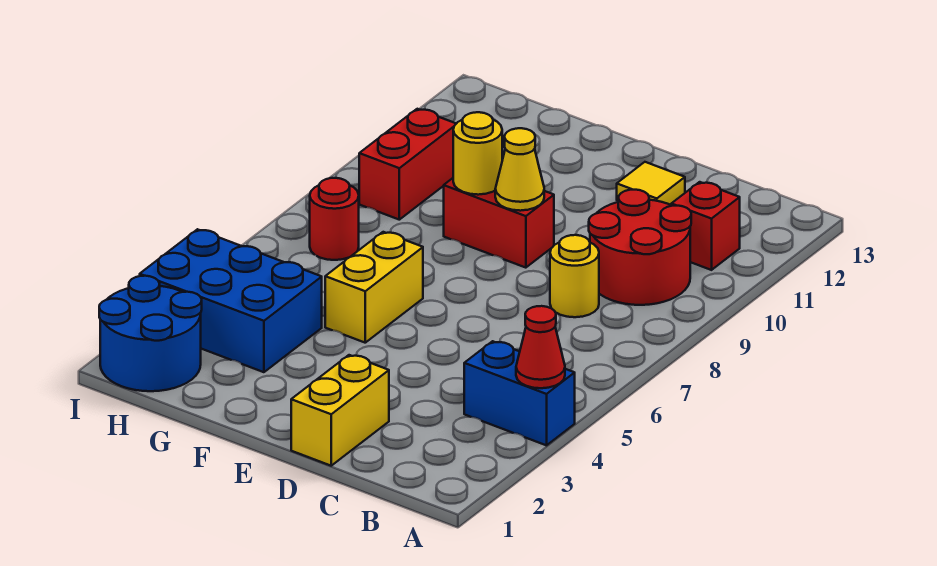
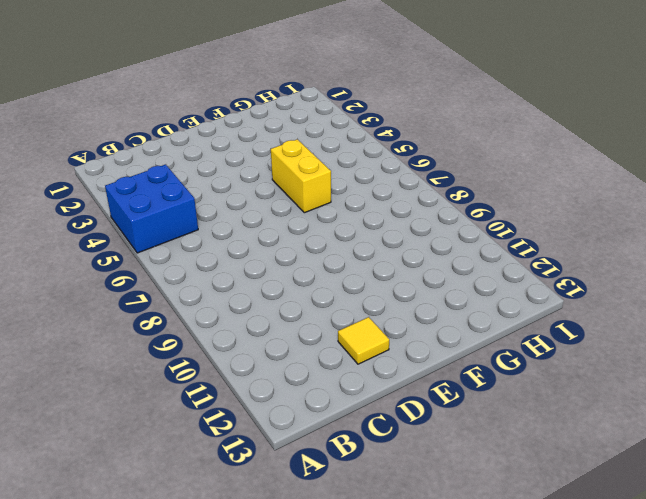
blue 2x2 brick [105,164,198,253] -> blue 1x2 brick [464,341,575,445]
none -> red 2x2 round brick [589,190,691,305]
none -> red 1x1 brick [671,182,740,270]
none -> yellow 1x1 round brick [550,235,599,317]

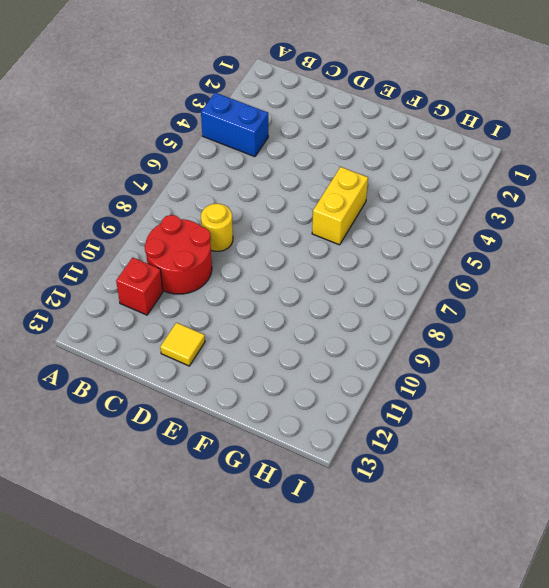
none -> yellow 1x2 brick [291,355,389,466]
none -> red 1x2 brick [444,178,554,268]
none -> blue 2x3 brick [140,229,322,372]

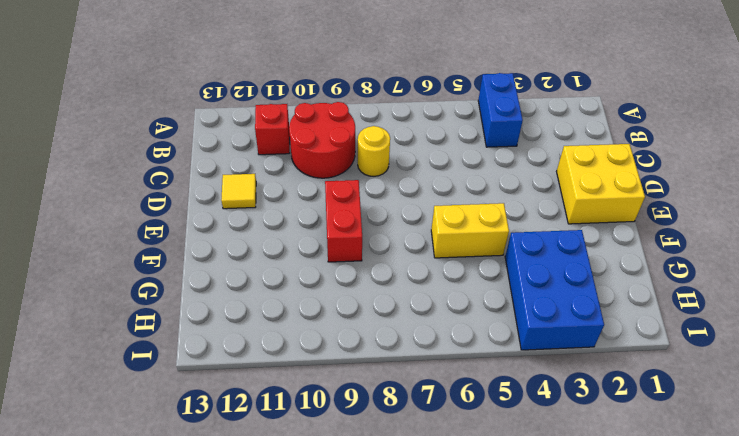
yellow 2x2 brick [557,144,645,224] -> yellow 1x2 brick [291,355,389,466]
none -> blue 2x2 round brick [99,276,202,391]
none -> red 1x1 round brick [310,178,359,260]
none -> red 1x2 brick [359,109,456,220]

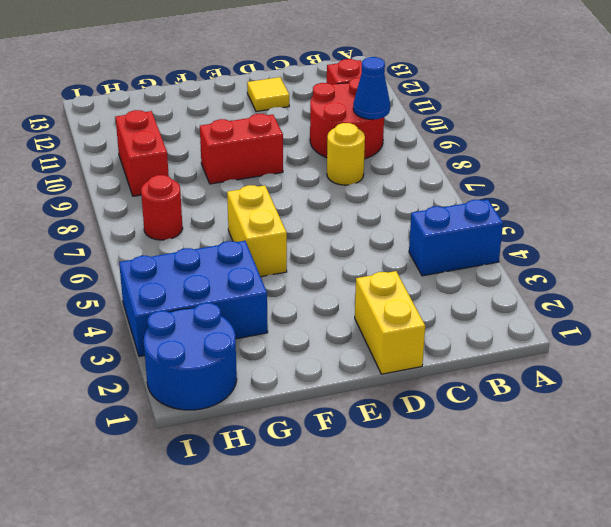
blue 1x1 cone [353,57,390,120] -> none
none -> red 1x1 cone [516,306,565,388]
none -> yellow 1x1 cone [495,128,544,211]
none -> yellow 1x1 round brick [453,112,502,195]

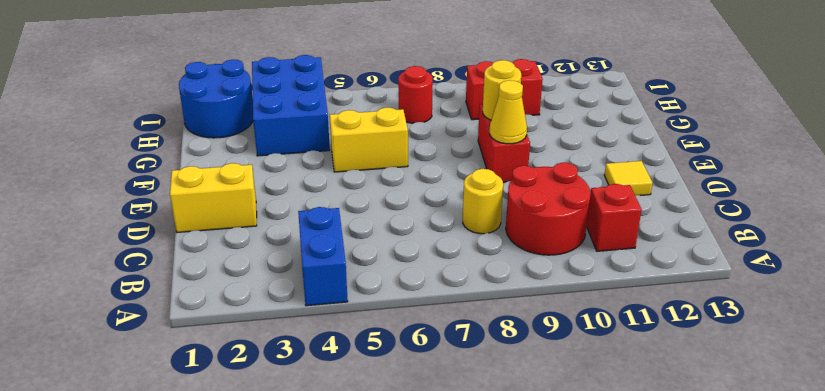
none -> red 1x1 cone [516,306,565,388]

